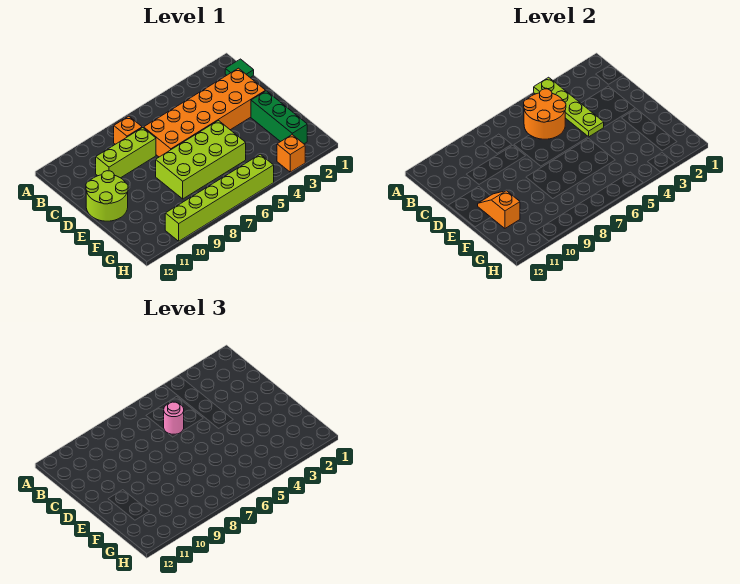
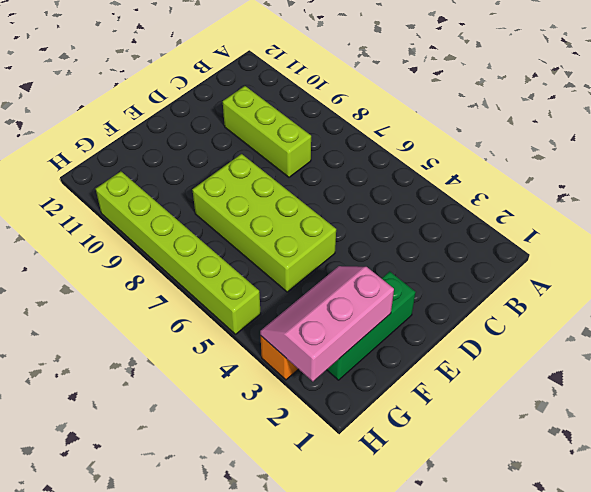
pink 2x3 slope [260,266,394,382] -> none
none -> green 1x1 tile [225,59,254,78]
none -> orange 1x1 brick [114,116,142,144]
none -> orange 2x6 brick [144,68,266,157]

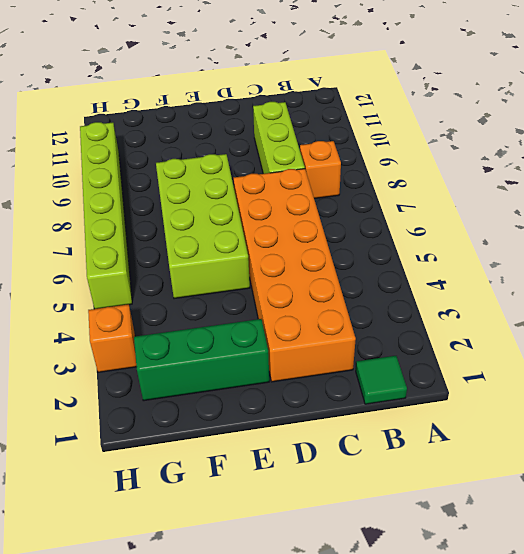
none -> lime 2x2 round brick [86,171,128,221]
none -> lime 1x4 plate [534,77,604,137]
none -> orange 2x2 round brick [524,89,566,139]

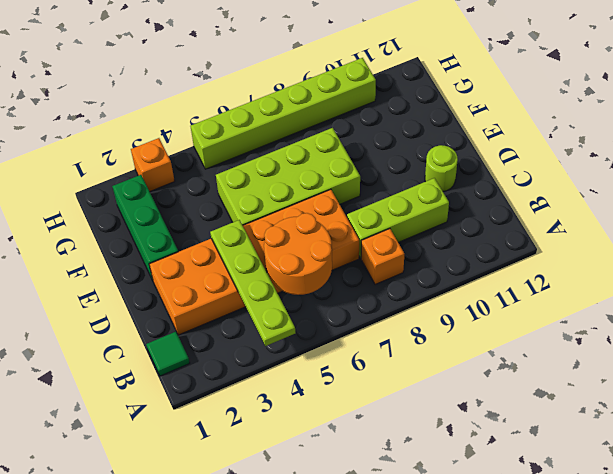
lime 1x1 round brick [425,145,458,192] -> lime 2x2 round brick [86,171,128,221]
none -> orange 1x2 slope [478,191,520,228]
none -> pink 1x1 round brick [164,402,184,434]

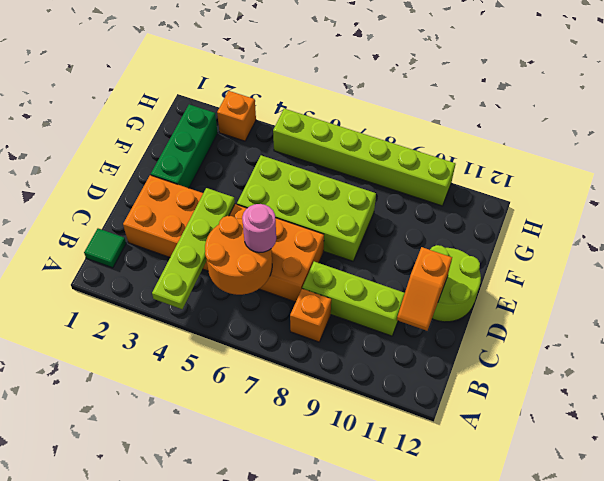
orange 1x2 slope [397,247,452,331] -> orange 1x2 slope moved to [478,191,520,228]

